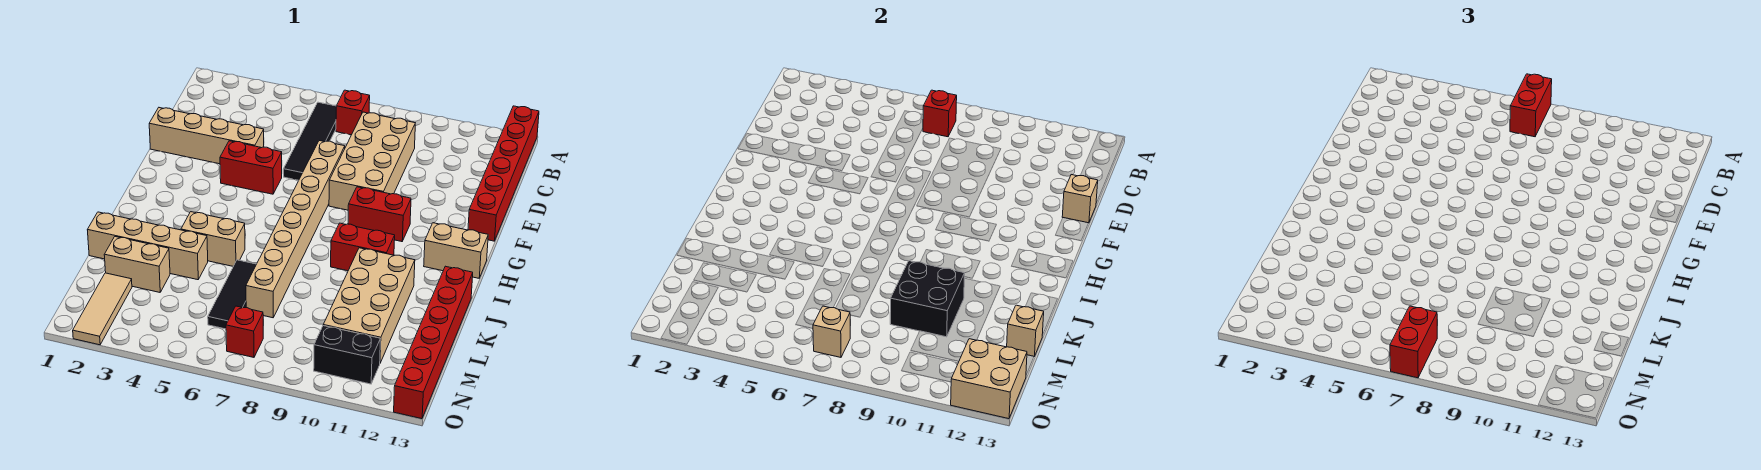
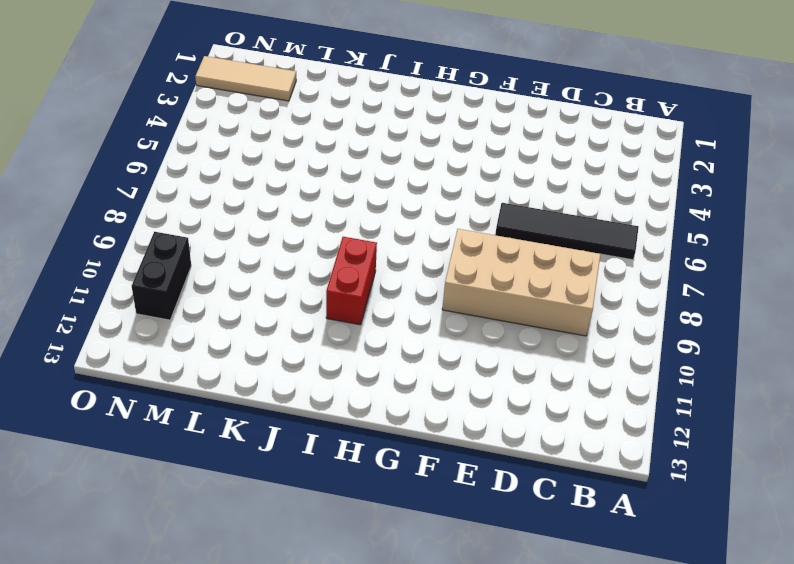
none -> red 1x6 brick [468,106,539,241]
none -> red 1x1 brick [336,90,370,135]
none -> tan 1x4 brick [149,108,264,164]

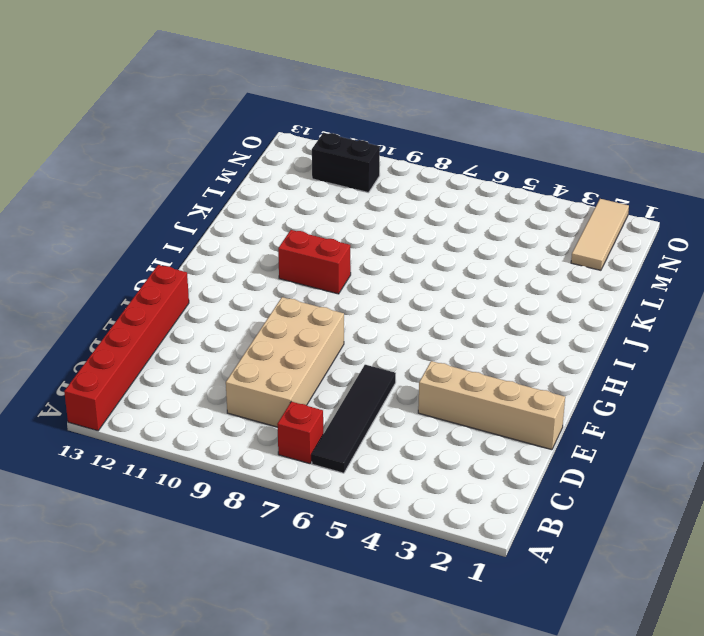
none -> tan 1x8 brick [246,141,345,318]
none -> red 1x2 brick [220,141,282,194]
none -> red 1x2 brick [348,187,411,242]

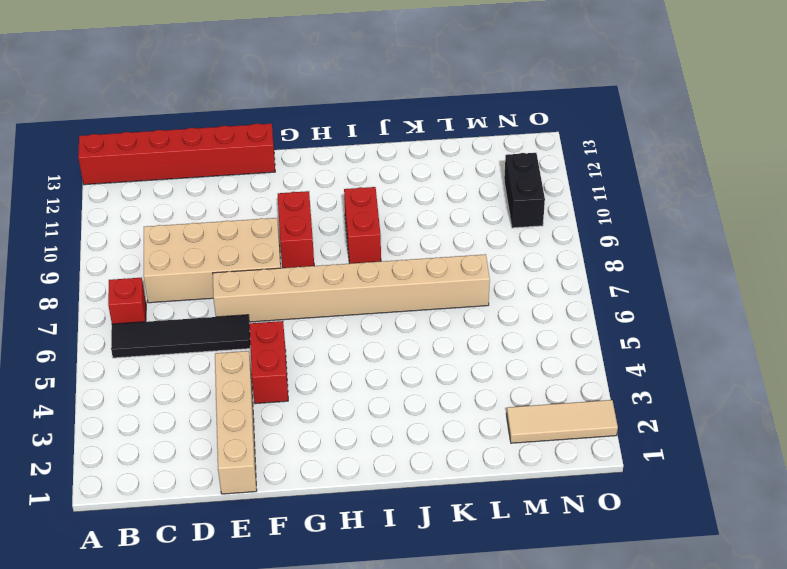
none -> tan 1x2 brick [424,223,488,278]
none -> tan 1x2 brick [181,212,245,266]
none -> tan 2x4 brick [323,248,415,363]

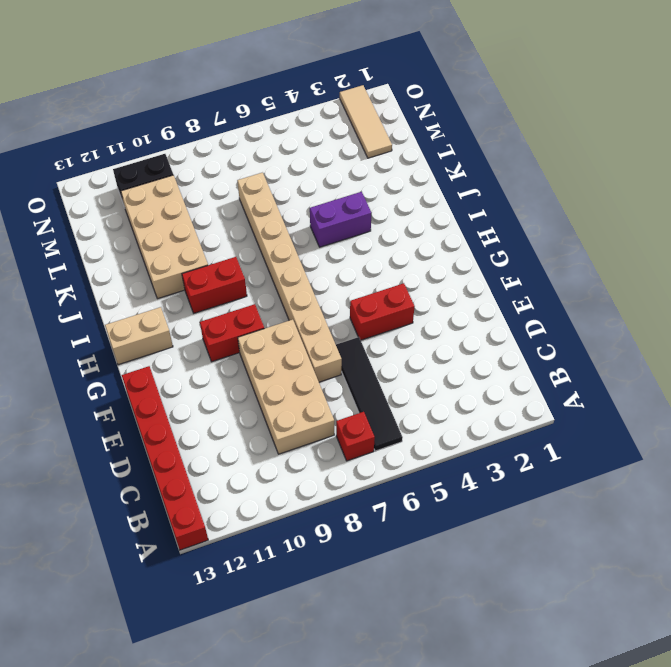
purple 1x2 brick [310,192,371,247] -> tan 1x2 brick [181,212,245,266]
none -> tan 1x4 brick [149,108,264,164]
none -> red 1x6 brick [394,266,473,419]
none -> tan 1x4 brick [88,212,208,280]

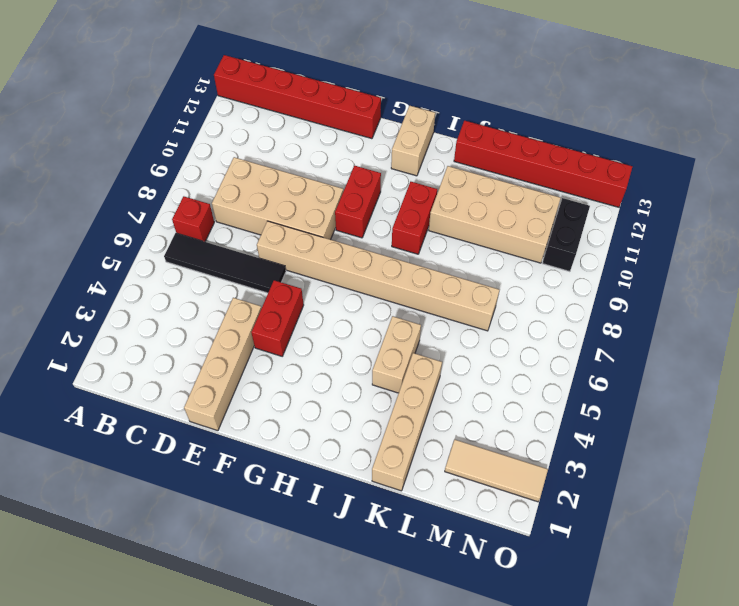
none -> black 1x3 tile [208,260,256,329]
none -> tan 1x2 brick [104,237,170,292]
none -> red 1x1 brick [226,306,263,357]

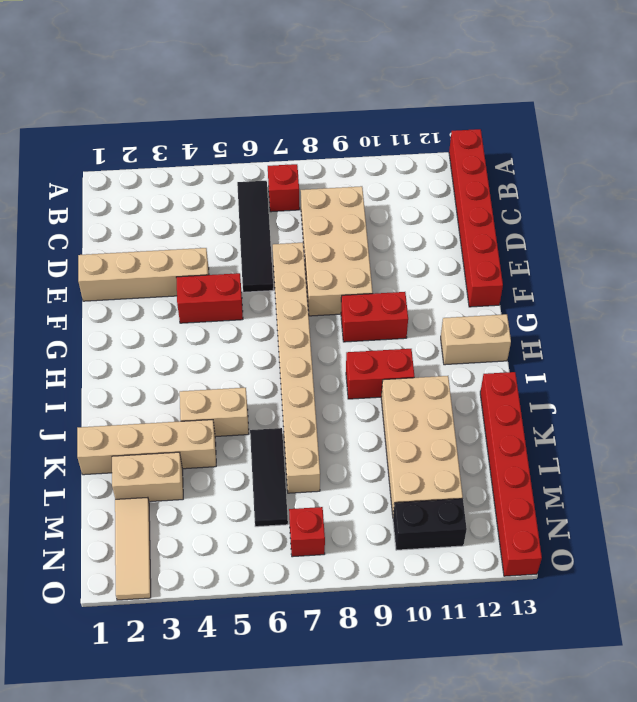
none -> red 1x1 brick [923,90,957,137]
none -> tan 1x1 brick [1062,175,1098,223]
none -> black 2x2 brick [890,261,965,337]

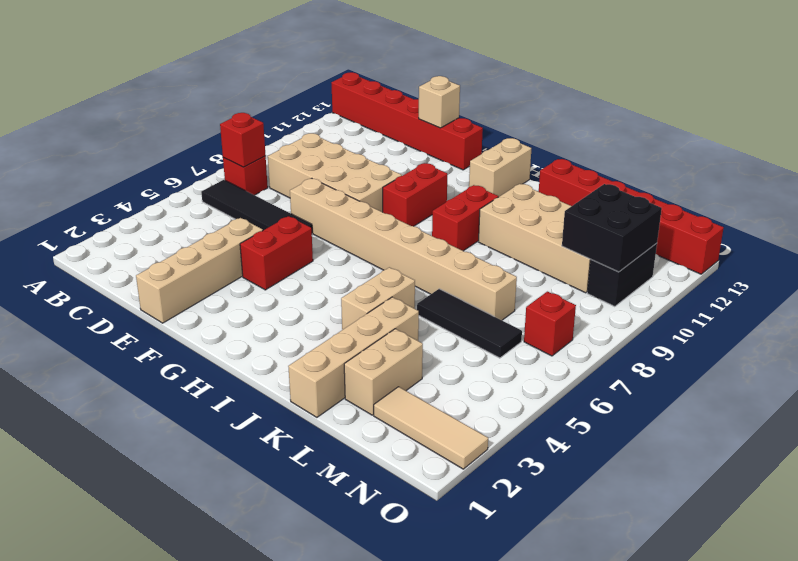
black 2x2 brick [562,184,662,272] -> black 2x2 brick moved to [890,261,965,337]
none -> tan 1x1 brick [1007,305,1044,356]
none -> tan 1x1 brick [813,306,850,357]
none -> tan 2x2 brick [951,339,1027,419]

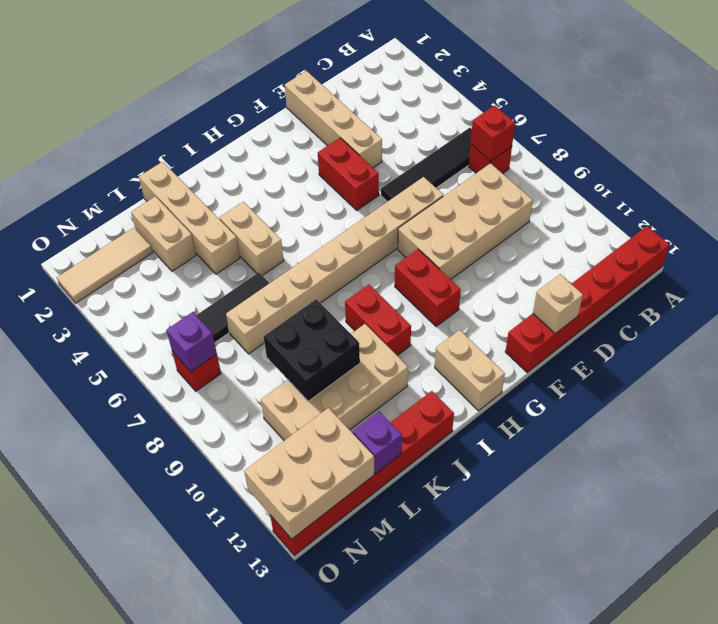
purple 1x1 brick [353,411,402,473] -> tan 1x1 brick [1007,305,1044,356]
tan 2x3 brick [244,408,374,539] -> tan 2x2 brick [951,339,1027,419]
purple 1x1 brick [166,312,217,372] -> tan 1x1 brick [813,306,850,357]
none -> black 1x2 brick [314,326,380,384]
none -> red 1x2 brick [1510,74,1552,137]
none -> red 1x2 brick [1390,306,1437,378]

